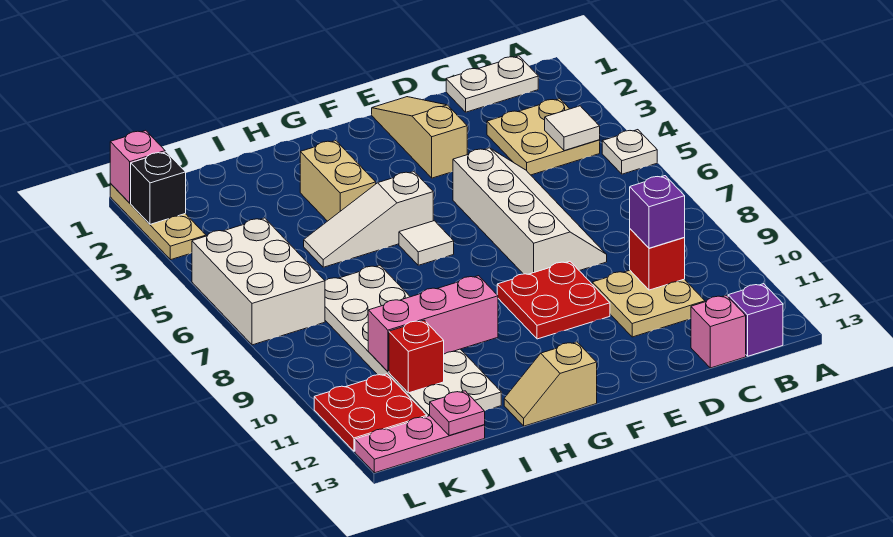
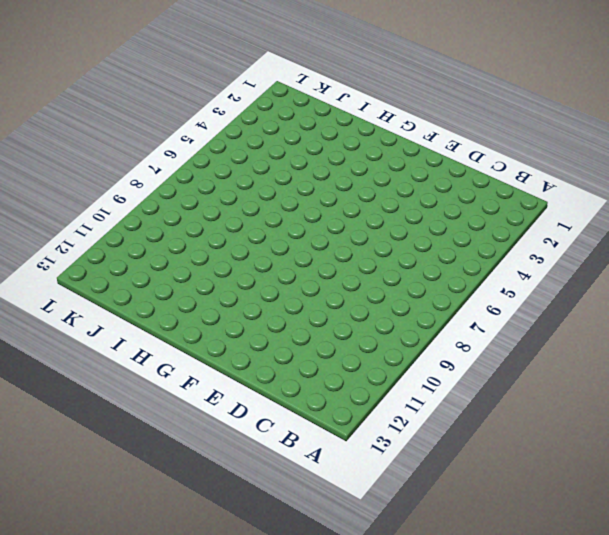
none -> white 1x1 plate [602,130,657,174]
none -> white 1x2 plate [446,56,538,112]
none -> tan 2x2 plate [487,99,600,175]

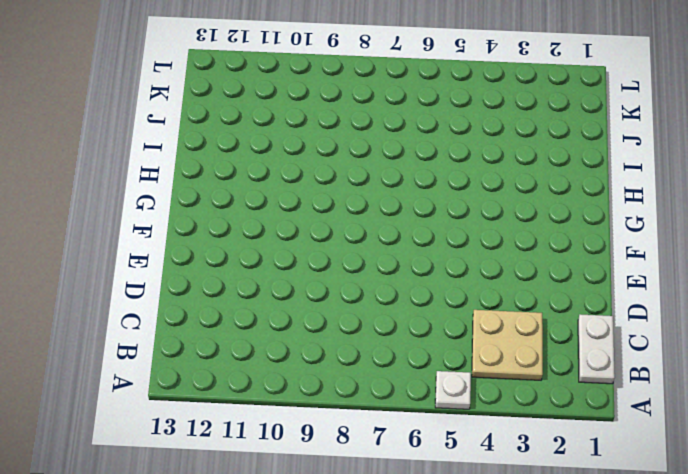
none -> purple 1x1 brick [728,284,783,356]
none -> tan 2x2 plate [592,270,705,337]
none -> pink 1x1 brick [691,295,746,368]

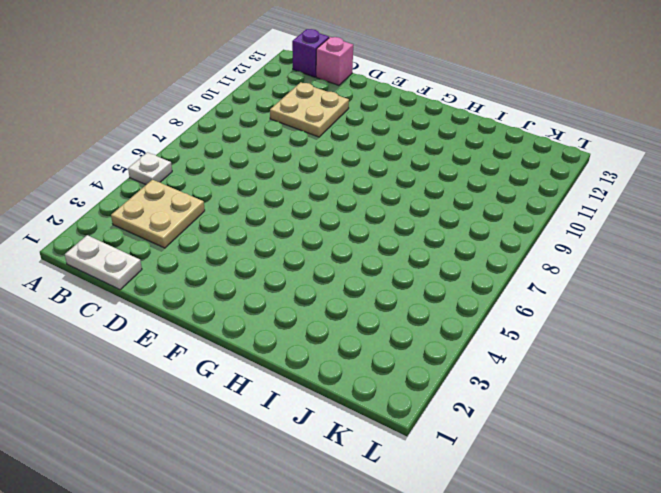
none -> white 2x4 slope [453,148,607,274]
none -> tan 1x3 slope [372,97,467,178]
none -> red 2x2 plate [497,261,610,339]

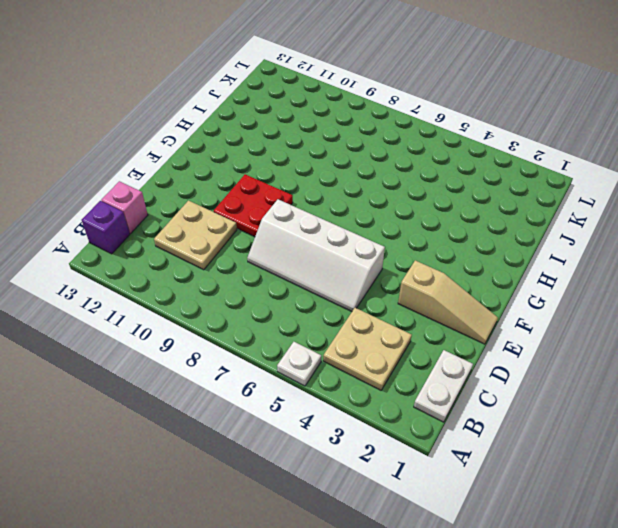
none -> white 1x3 slope [304,172,433,267]
none -> white 1x1 tile [399,221,454,265]
none -> tan 1x2 slope [504,342,597,426]

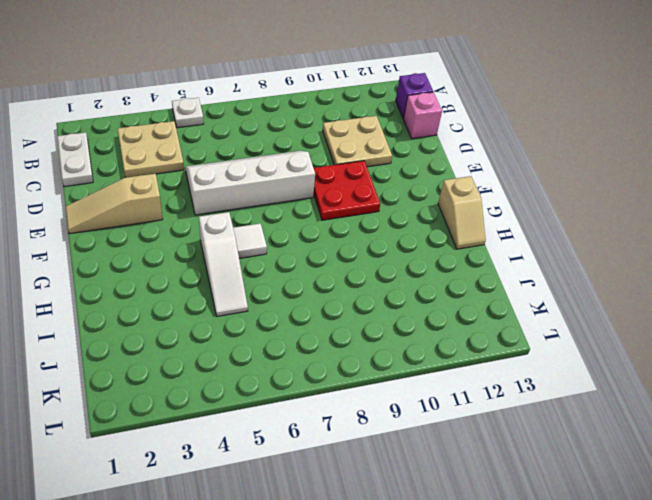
none -> tan 1x2 brick [300,141,376,221]
none -> white 2x6 plate [325,265,501,416]
none -> pink 1x3 plate [355,416,485,473]

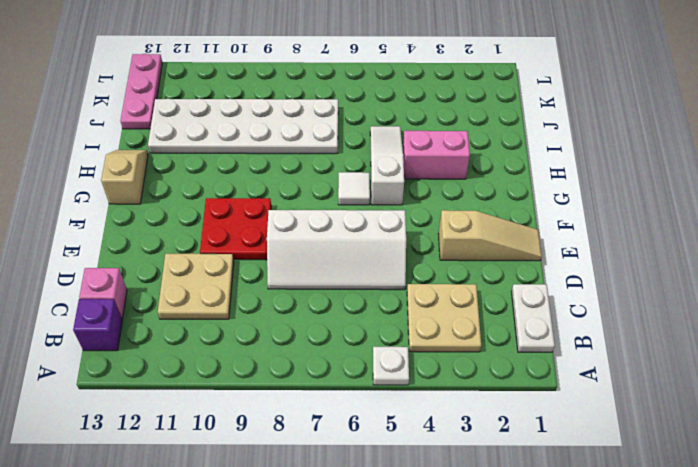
pink 1x2 brick [403,131,470,179] -> tan 1x2 brick [300,141,376,221]
none -> white 2x3 brick [192,218,325,345]
none -> red 2x2 plate [314,374,427,451]
none -> tan 1x3 plate [110,184,206,260]

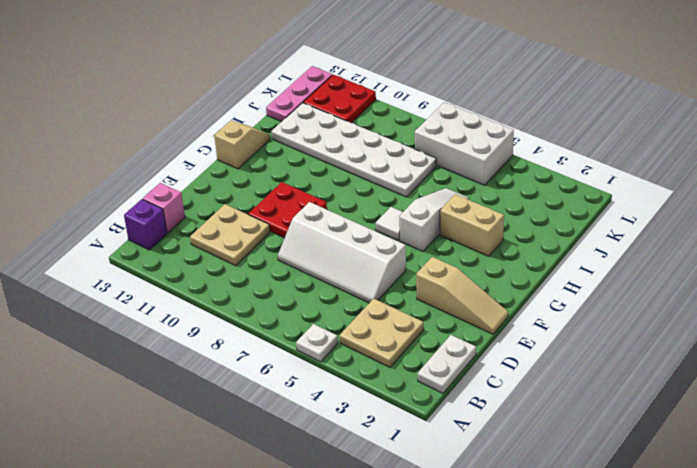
none -> tan 1x3 plate [110,184,206,260]
none -> white 1x1 tile [545,106,600,151]
none -> red 1x1 brick [630,229,685,290]

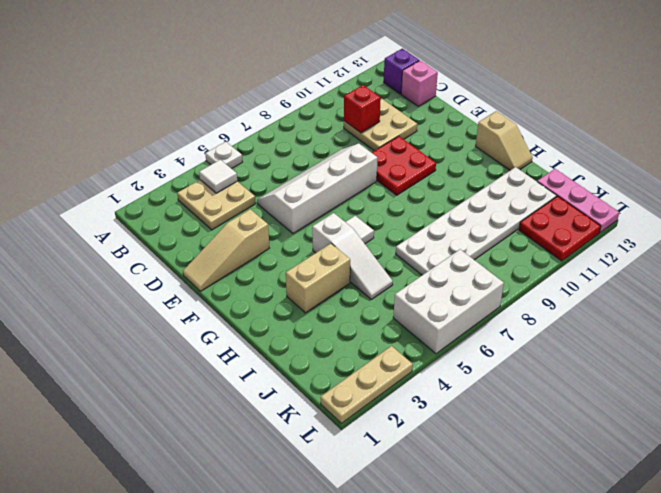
none -> white 1x2 plate [446,56,538,112]
none -> pink 1x3 brick [368,276,498,372]
none -> red 1x1 brick [389,320,444,393]

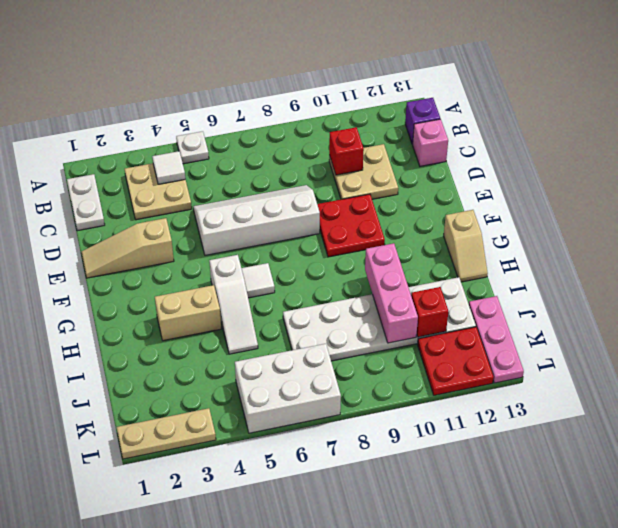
none -> pink 1x1 plate [430,391,485,436]
none -> pink 1x1 brick [110,130,165,203]
none -> black 1x1 brick [131,152,186,224]

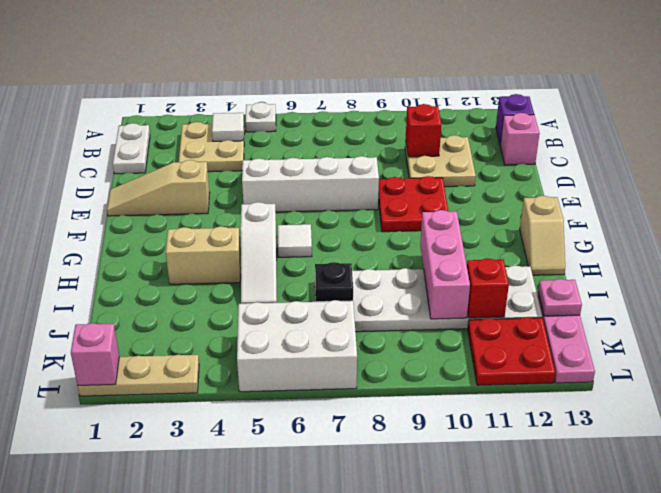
black 1x1 brick [315,262,353,302] -> black 1x1 brick moved to [131,152,186,224]
none -> purple 1x1 brick [630,176,685,248]

